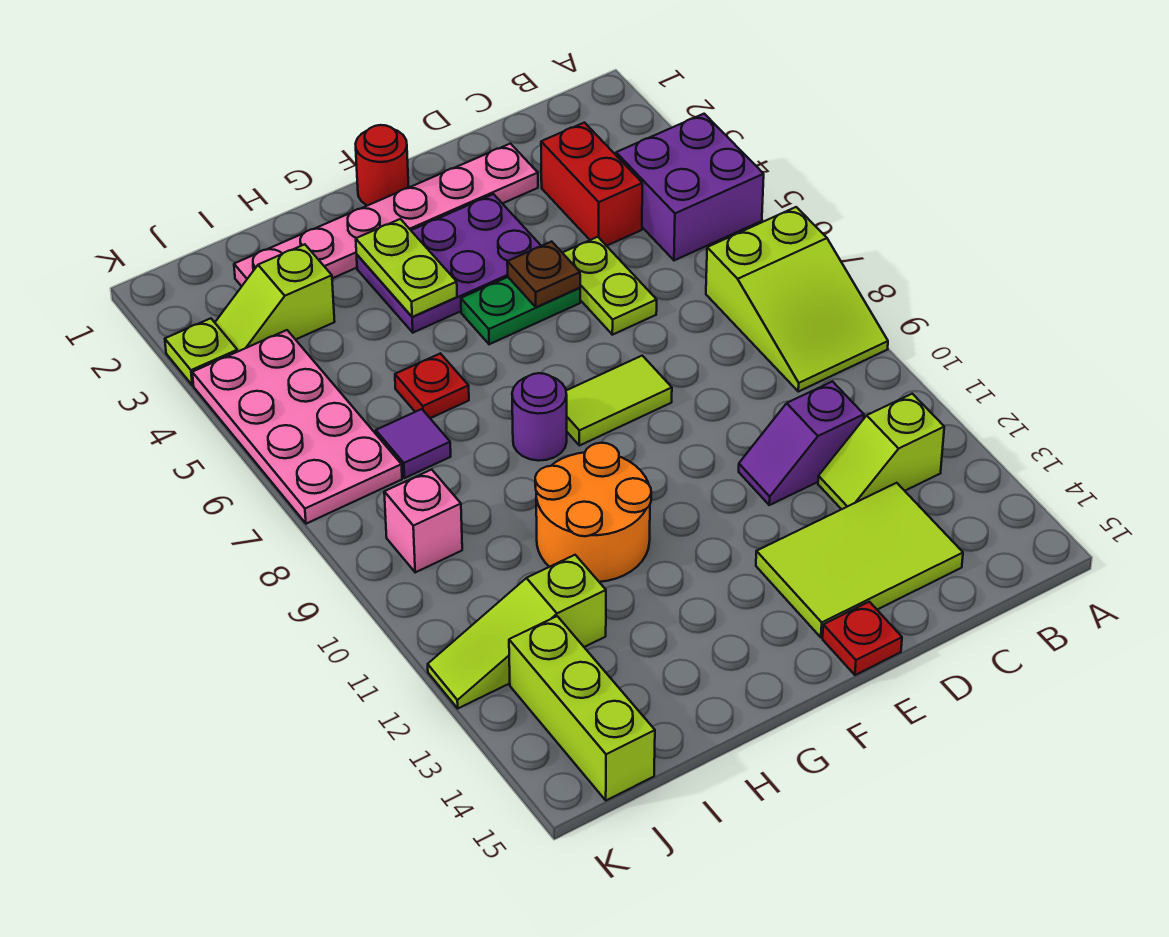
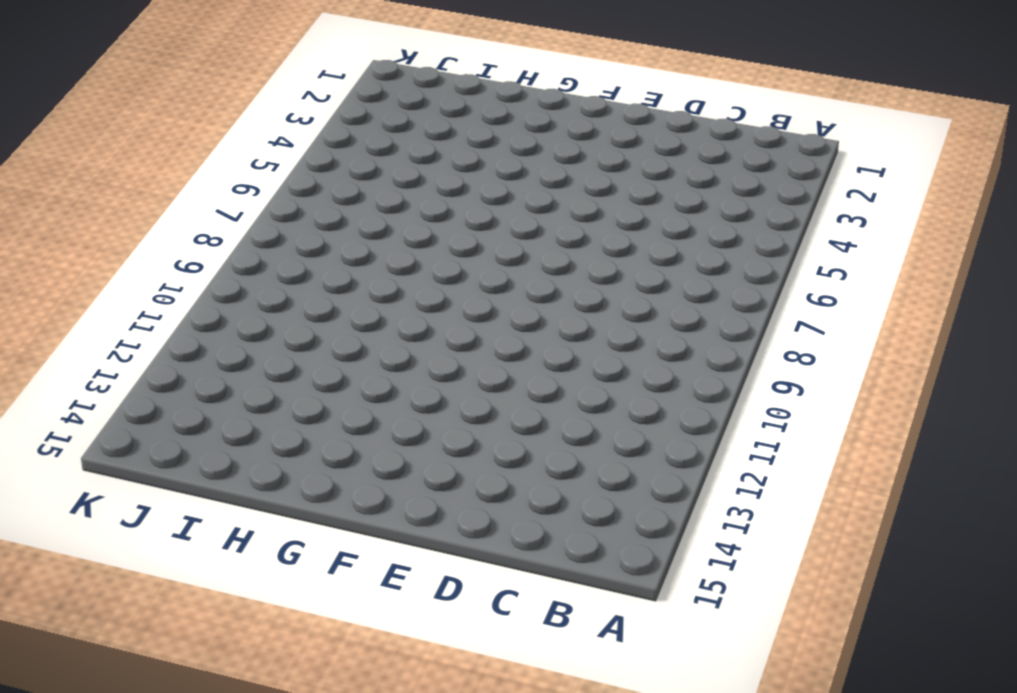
none -> purple 2x2 brick [616,114,764,260]
none -> lime 2x3 slope [706,207,888,392]
none -> lime 1x2 slope [818,394,944,509]

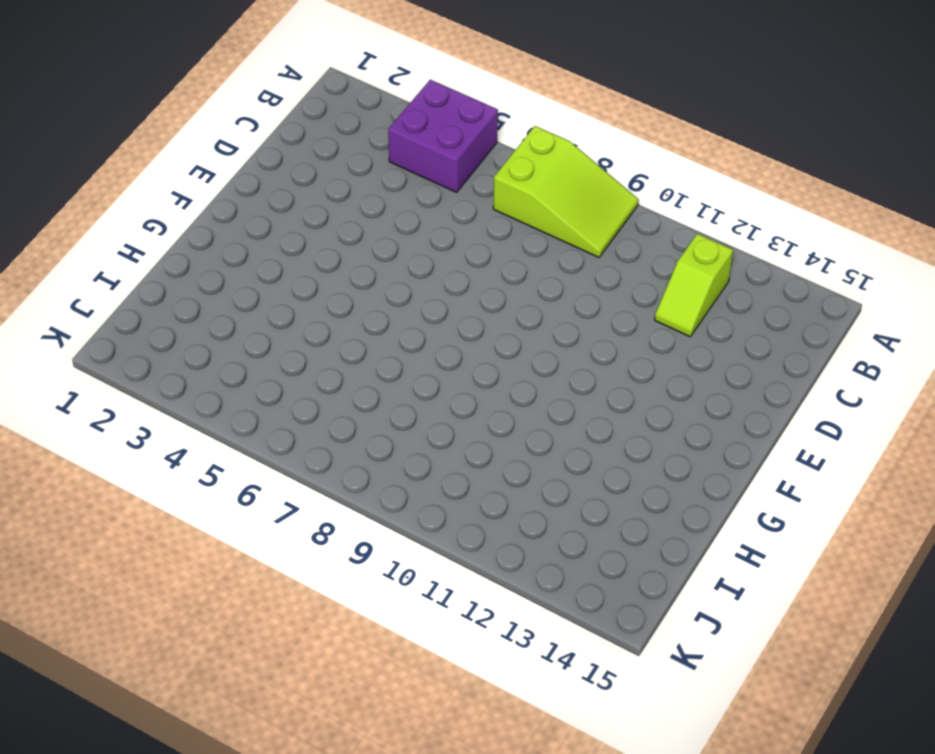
none -> red 1x2 brick [541,123,642,246]
none -> purple 1x2 slope [739,382,864,505]
none -> lime 2x3 tile [756,483,963,637]

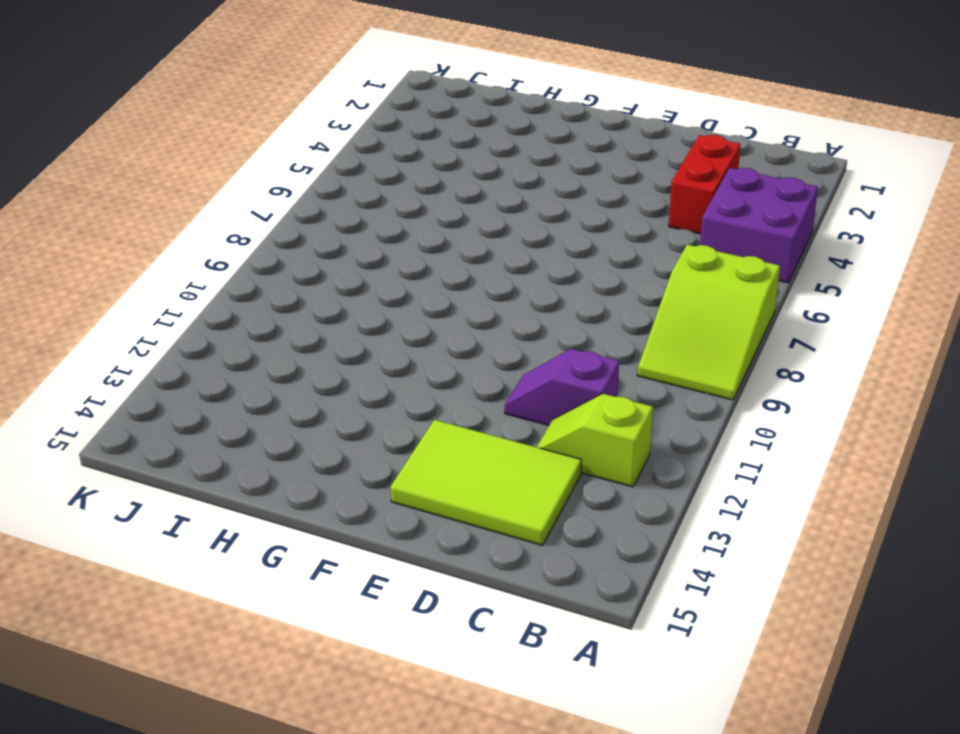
none -> pink 1x6 plate [234,144,538,286]
none -> lime 1x2 plate [563,237,657,335]
none -> purple 2x3 plate [357,194,541,333]

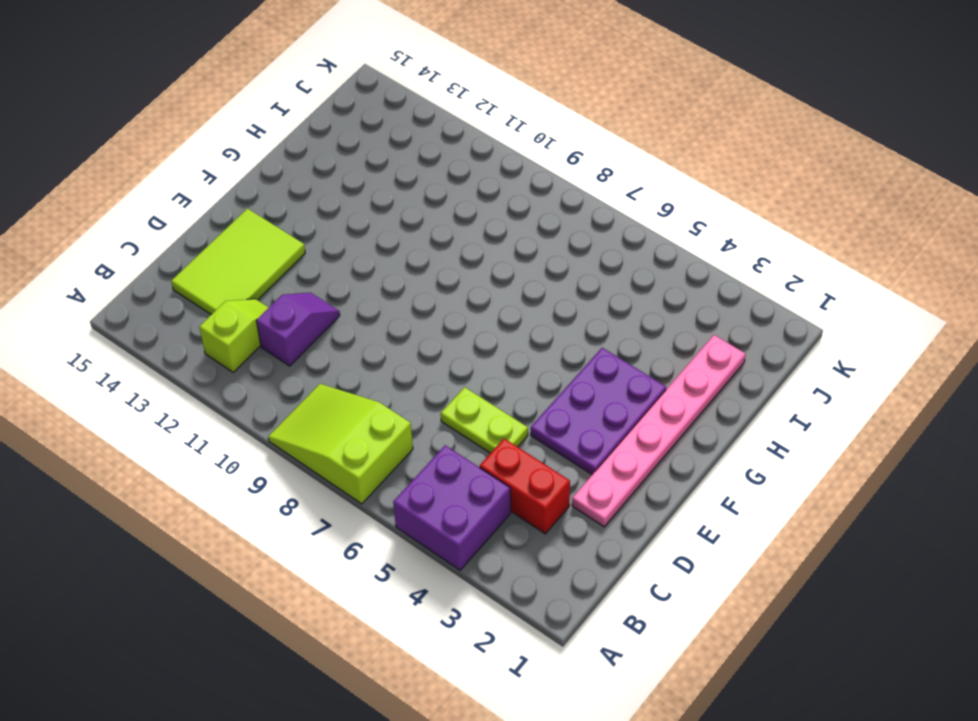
none -> green 1x2 plate [461,277,580,344]
none -> lime 1x2 tile [566,356,672,446]
none -> red 1x1 plate [823,602,902,675]

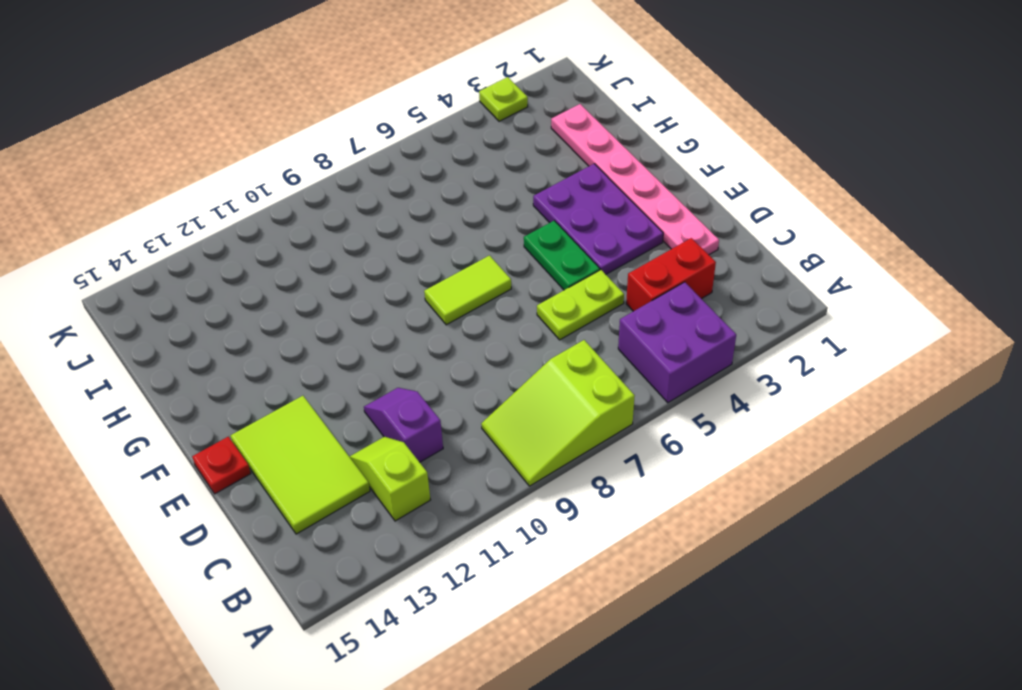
lime 1x2 tile [424,256,511,325] -> lime 1x2 tile turned to [566,356,672,446]
none -> red 1x1 round brick [356,125,409,206]
none -> purple 1x1 round brick [512,373,567,461]
none -> orange 2x2 round brick [535,443,651,582]

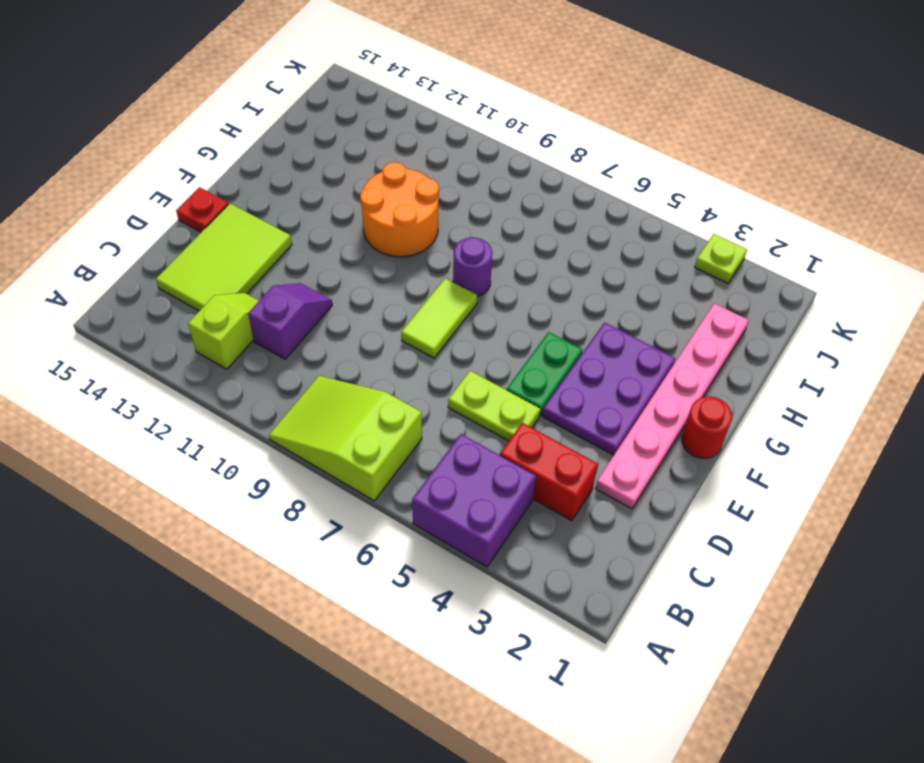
none -> red 1x1 plate [395,353,469,418]
none -> lime 1x2 slope [215,244,335,351]
none -> purple 1x1 tile [376,409,451,478]

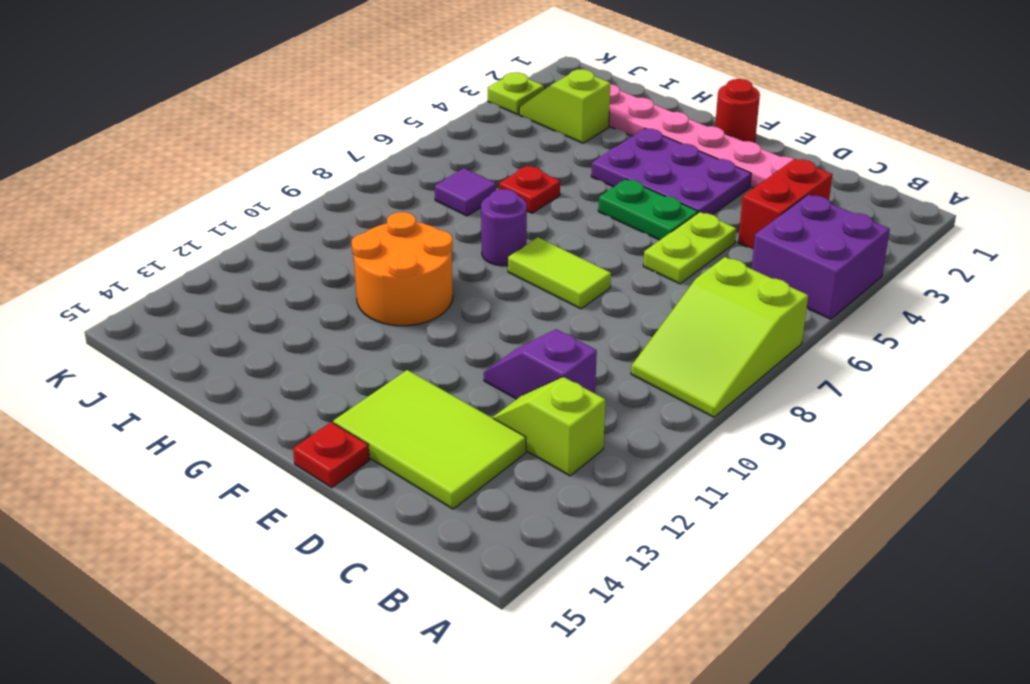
none -> lime 1x3 slope [428,555,606,708]
none -> pink 2x4 plate [192,330,402,524]
none -> pink 1x1 brick [384,470,462,572]

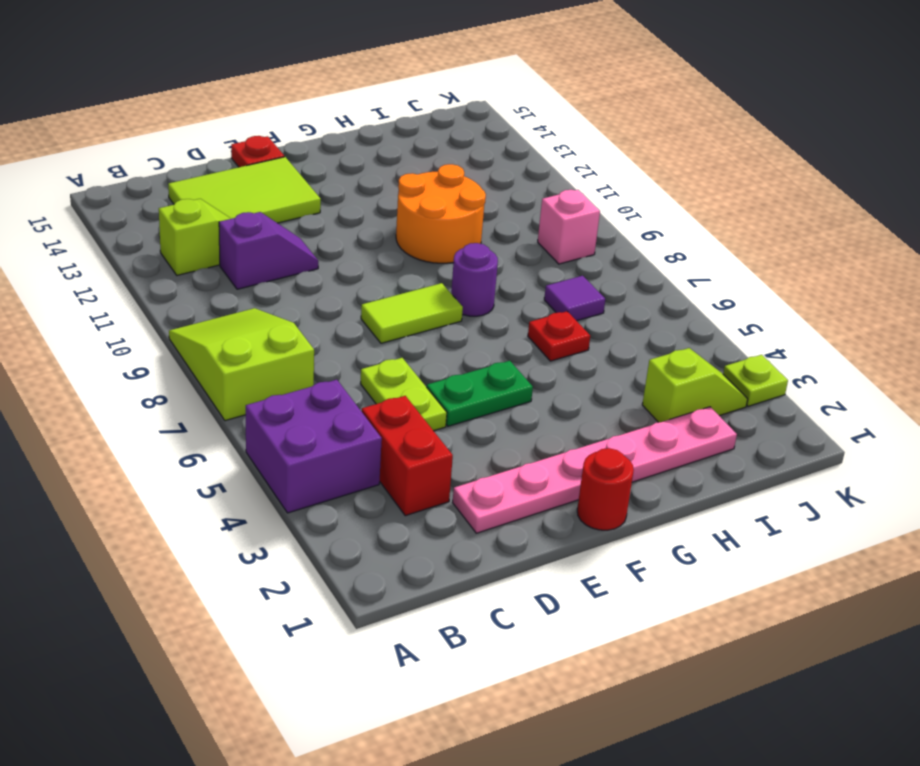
none -> purple 2x3 plate [357,194,541,333]
none -> lime 1x3 slope [428,555,606,708]
none -> pink 2x4 plate [192,330,402,524]

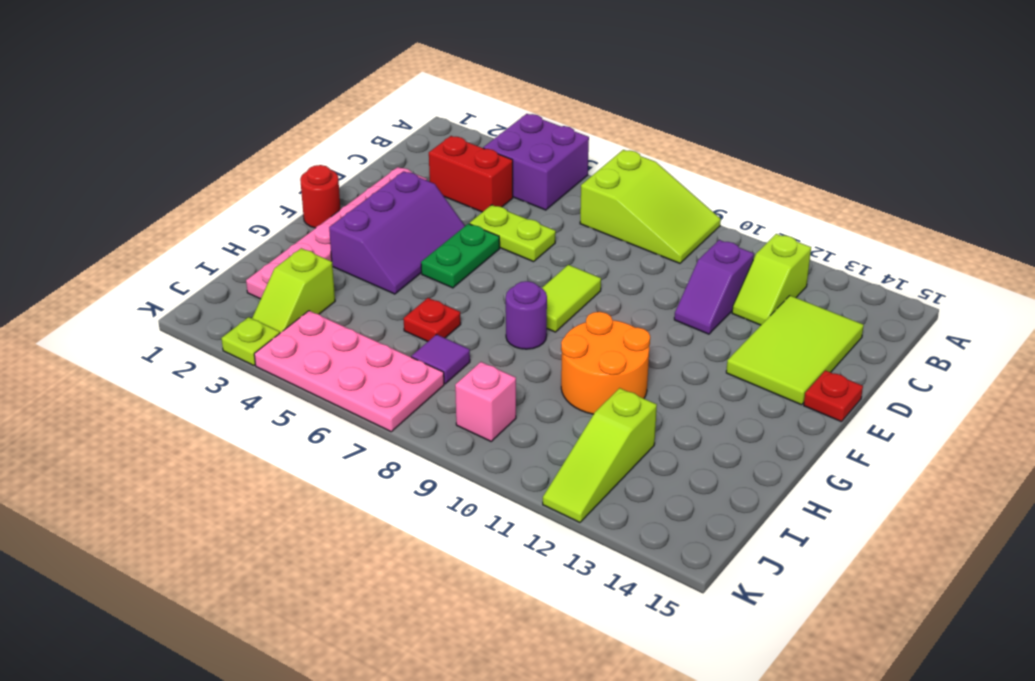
purple 2x3 slope [329,171,465,294] -> purple 2x3 plate [357,194,541,333]
none -> lime 1x3 brick [509,616,655,800]
none -> brown 1x1 plate [507,242,580,307]
none -> lime 1x2 plate [356,219,457,317]

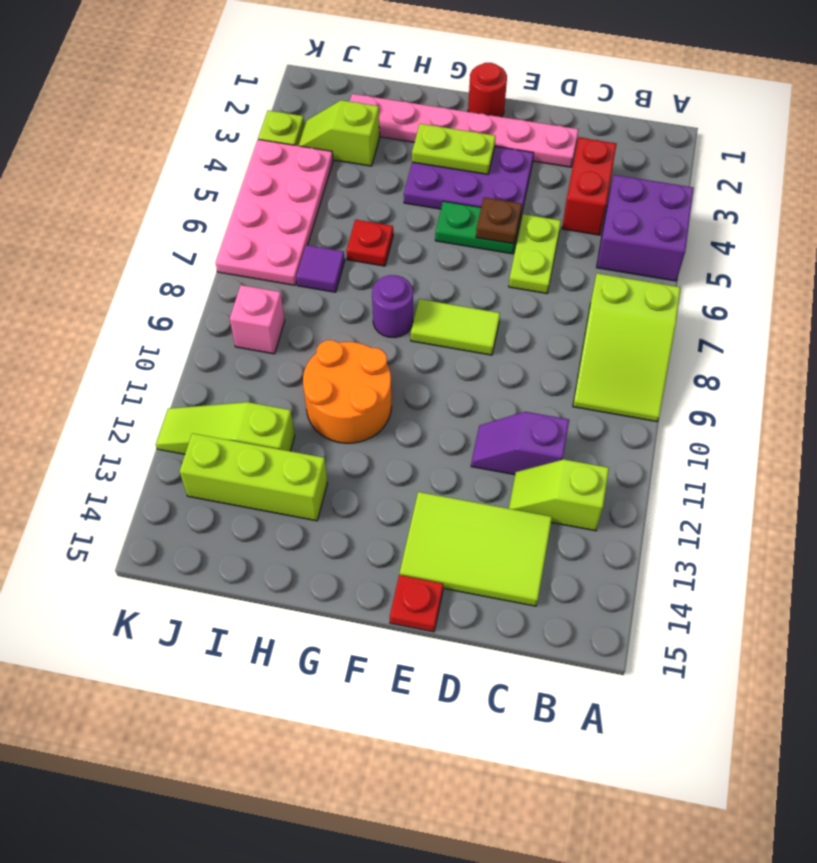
lime 1x2 plate [412,124,496,174] -> lime 1x2 plate turned to [356,219,457,317]
lime 1x3 brick [180,433,328,521] -> lime 1x3 brick turned to [509,616,655,800]

